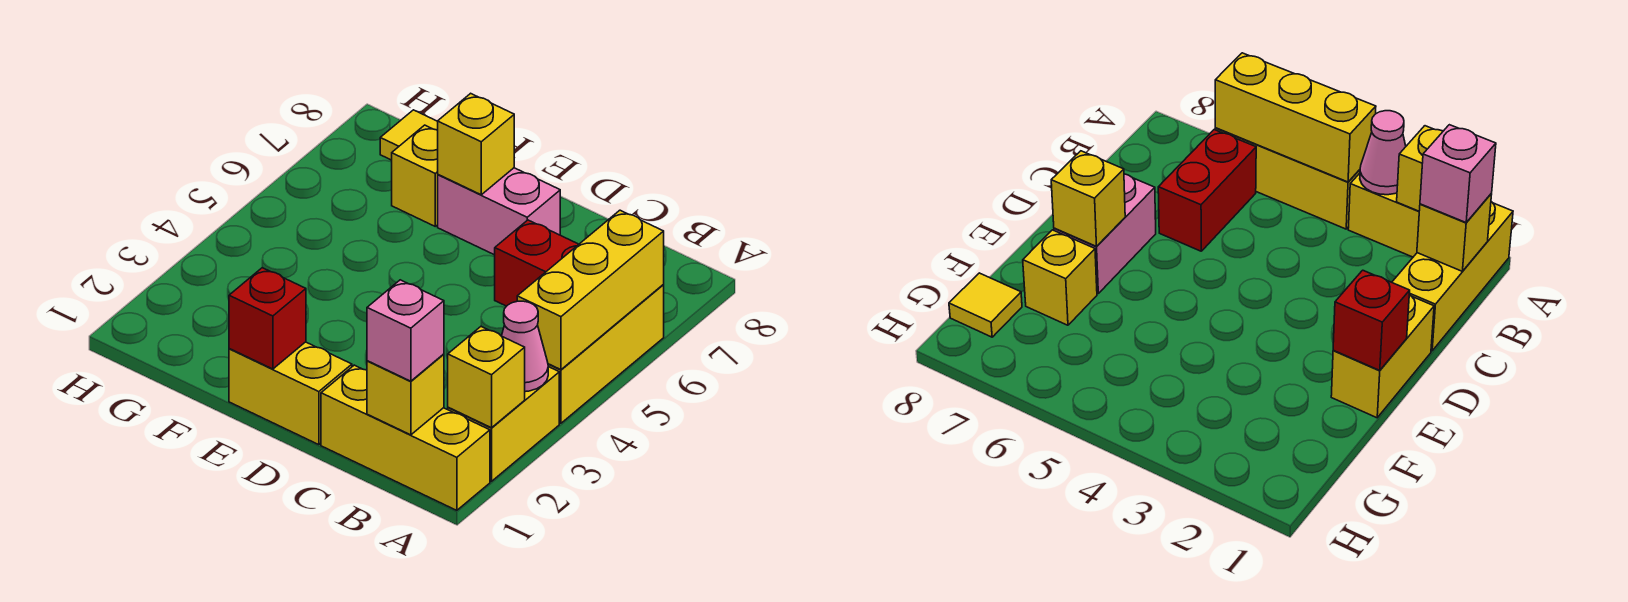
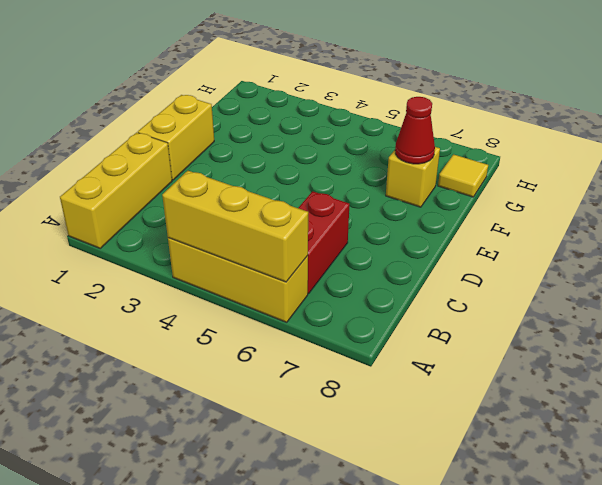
red 1x1 cone [395,97,435,164] -> none
none -> yellow 1x2 brick [448,367,559,481]
none -> pink 1x2 brick [438,168,560,255]
none -> yellow 1x1 brick [448,327,525,428]

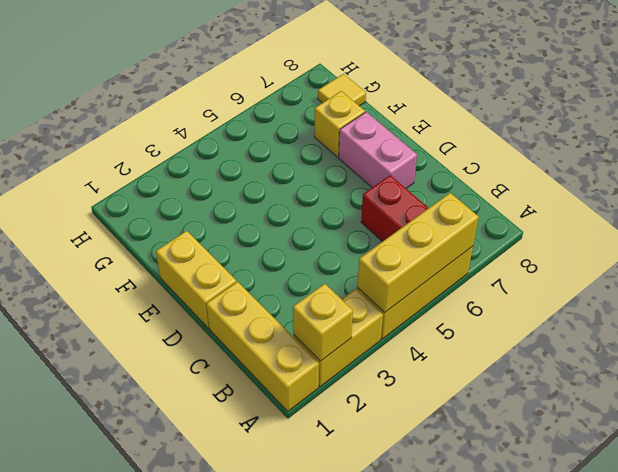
none -> pink 1x1 cone [502,301,548,392]
none -> yellow 1x1 brick [367,354,444,435]
none -> red 1x1 brick [229,268,306,369]

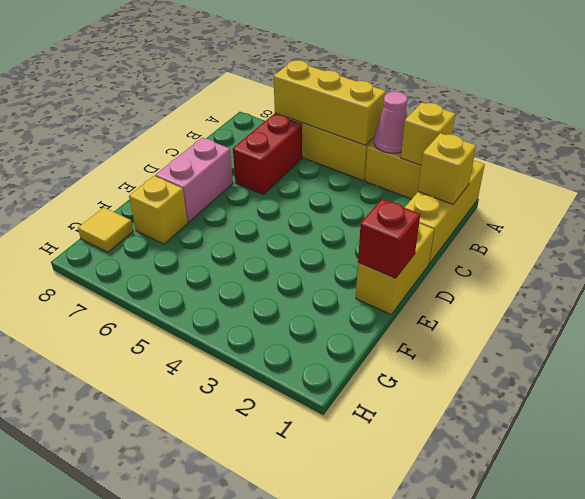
none -> yellow 1x1 brick [438,93,514,195]
none -> pink 1x1 brick [367,280,444,381]

